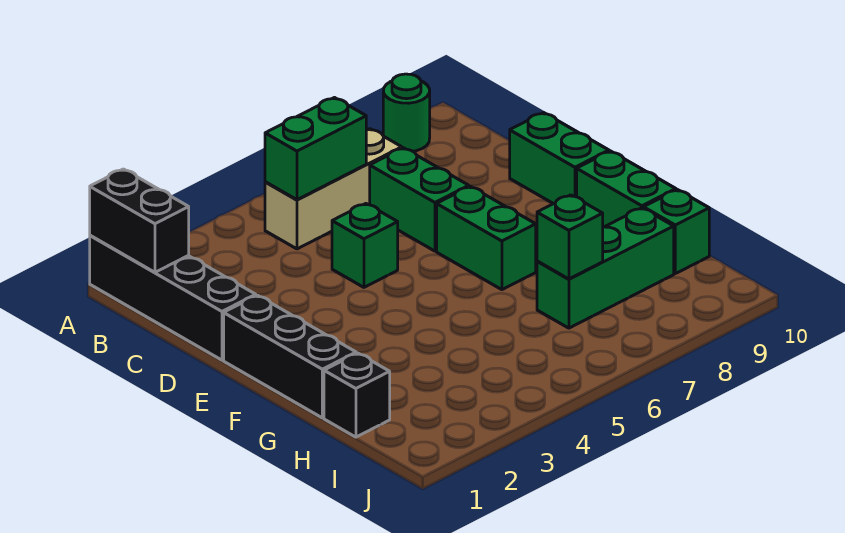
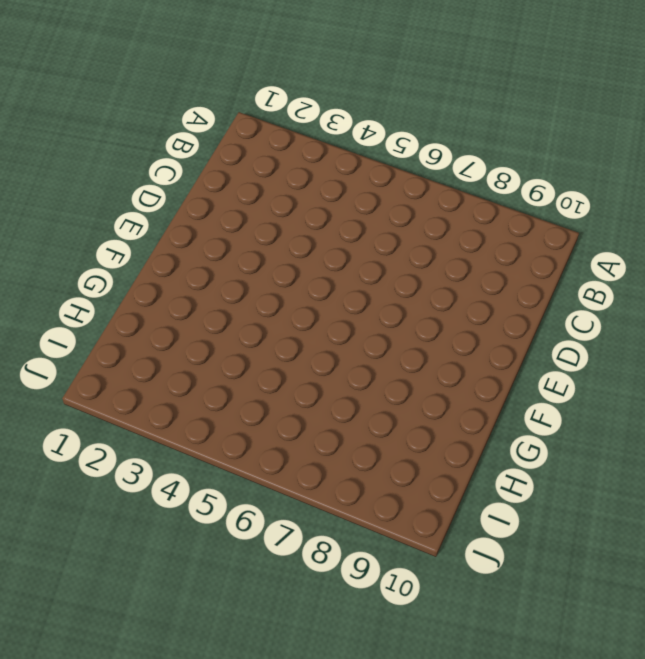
none -> black 1x4 brick [90,235,256,360]
none -> green 1x1 round brick [383,74,430,151]
none -> tan 1x3 brick [265,129,402,249]

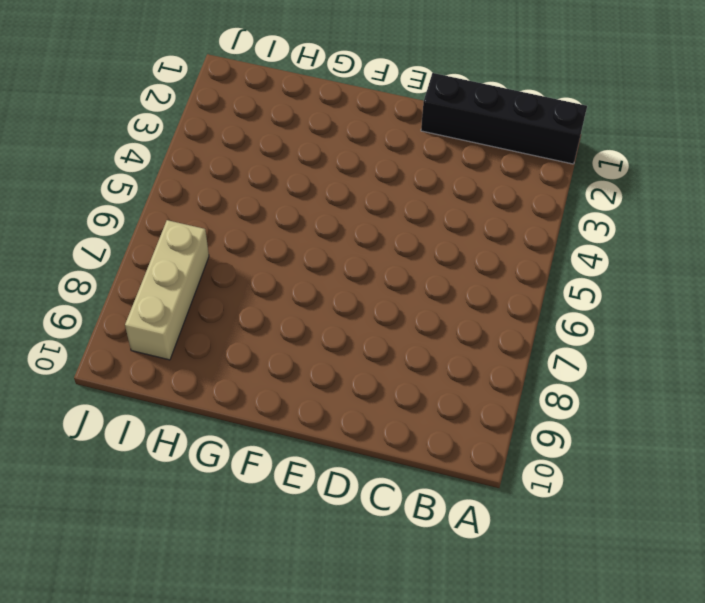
tan 1x3 brick [125,220,209,360] -> tan 1x3 brick moved to [265,129,402,249]
none -> green 1x1 round brick [383,74,430,151]
none -> green 1x2 brick [370,148,469,251]
none -> green 1x1 brick [332,204,398,287]

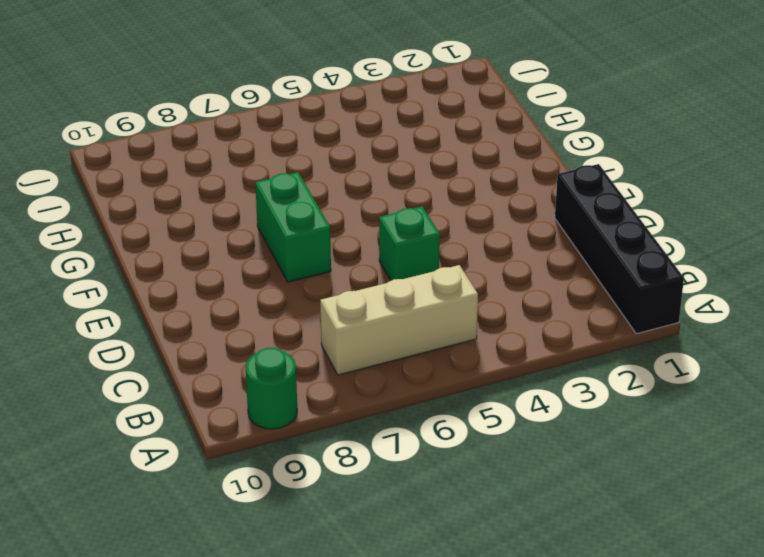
none -> green 1x2 brick [370,148,469,251]
none -> green 1x2 brick [510,113,609,204]
none -> black 1x3 brick [224,295,356,418]

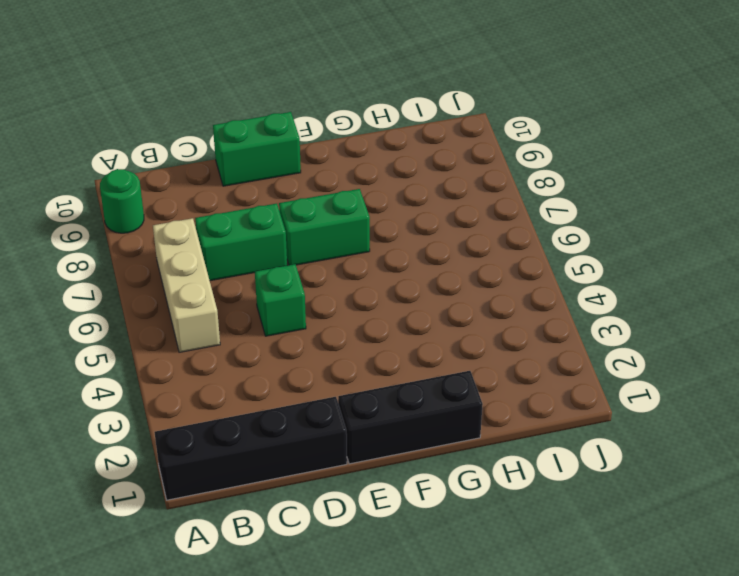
none -> green 1x2 brick [577,151,676,227]
none -> black 1x1 brick [324,353,390,437]
none -> green 1x3 brick [537,208,674,328]

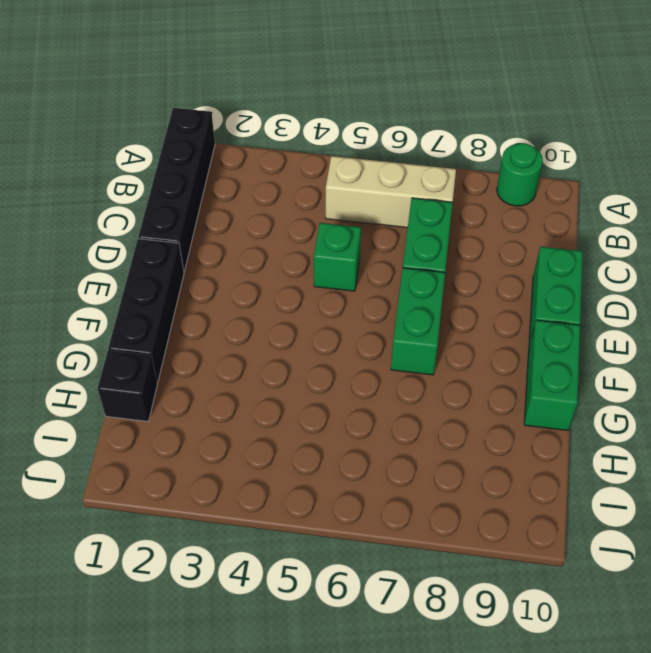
none -> green 1x3 brick [537,208,674,328]
none -> green 1x1 brick [644,190,709,274]
none -> black 1x2 brick [90,169,189,272]

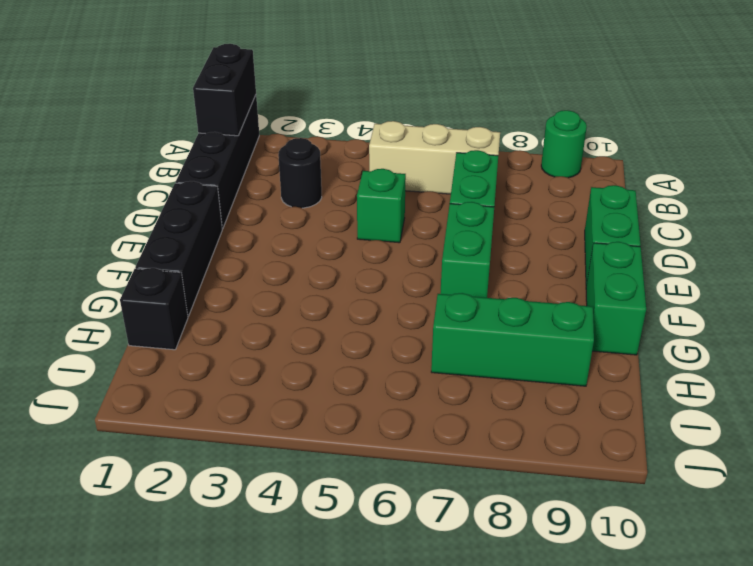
black 1x1 round brick [278,138,322,208] -> none
none -> green 1x1 brick [644,190,709,274]
none -> green 1x2 brick [265,98,366,200]
none -> green 1x1 brick [537,195,603,279]

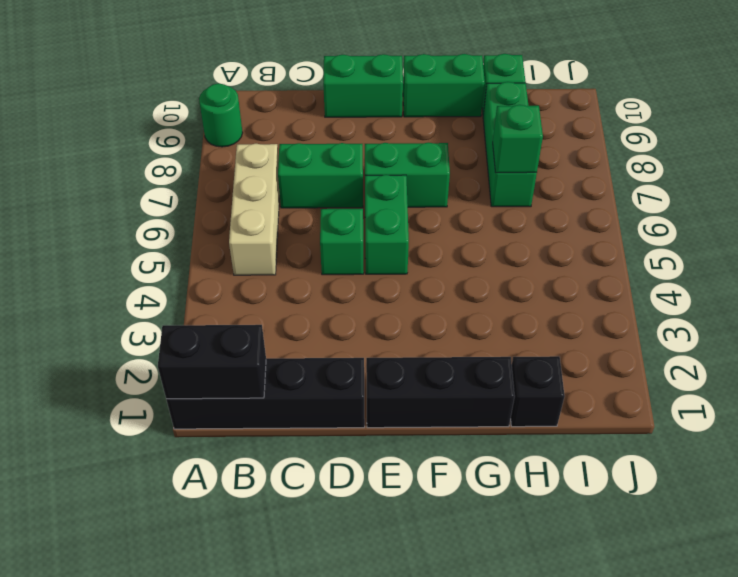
green 1x2 brick [365,175,409,274] -> green 1x2 brick moved to [265,98,366,200]

